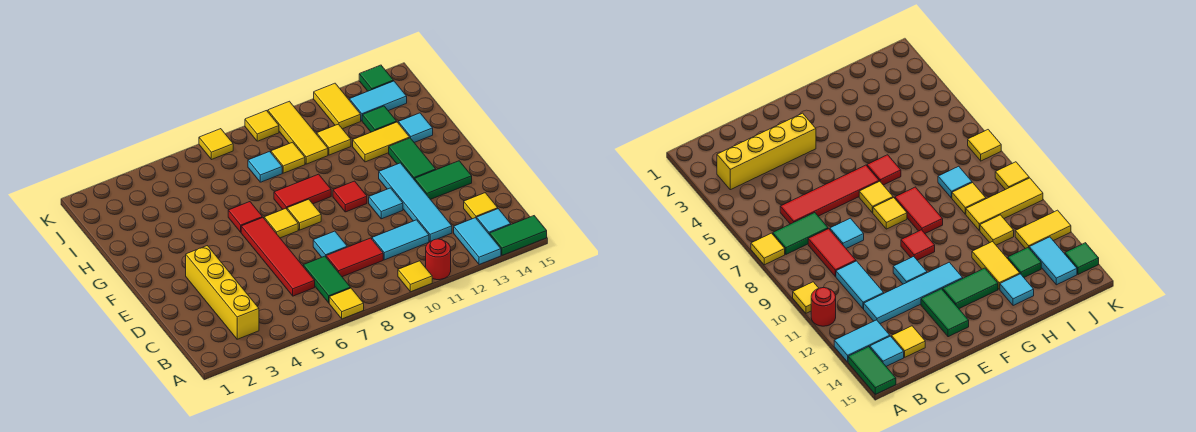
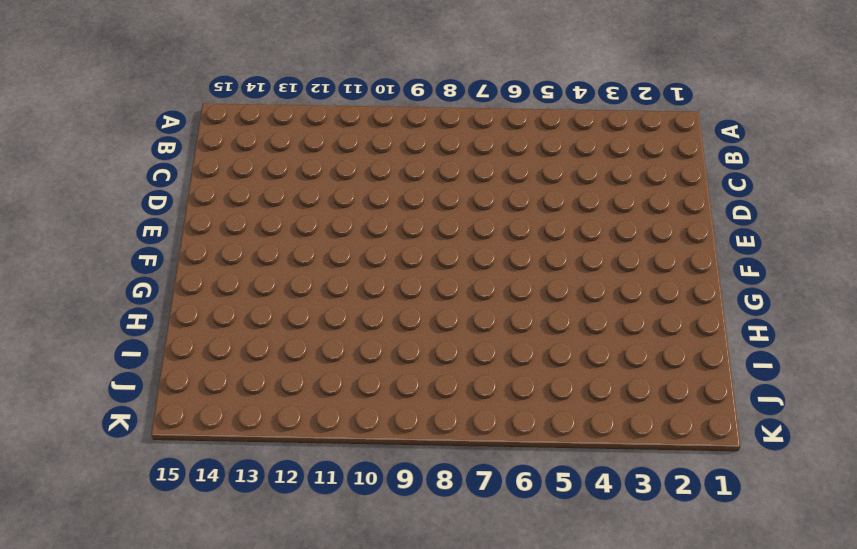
none -> yellow 1x1 tile [329,288,364,319]
none -> yellow 1x1 tile [398,261,432,292]
none -> red 1x1 round brick [426,239,451,280]
none -> cyan 1x2 tile [454,218,501,265]

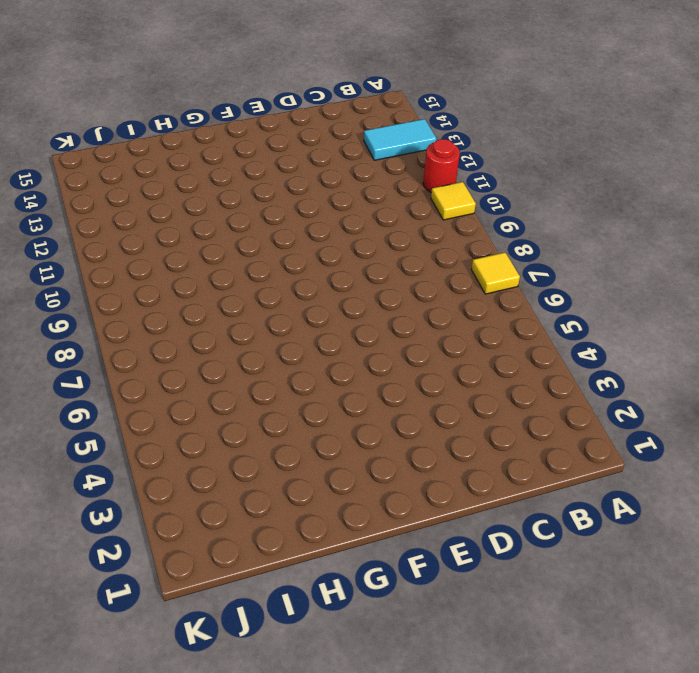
none -> green 1x2 tile [490,216,547,255]
none -> yellow 1x4 brick [186,246,259,339]
none -> green 1x2 tile [303,256,351,303]
none -> cyan 1x1 tile [477,209,511,235]

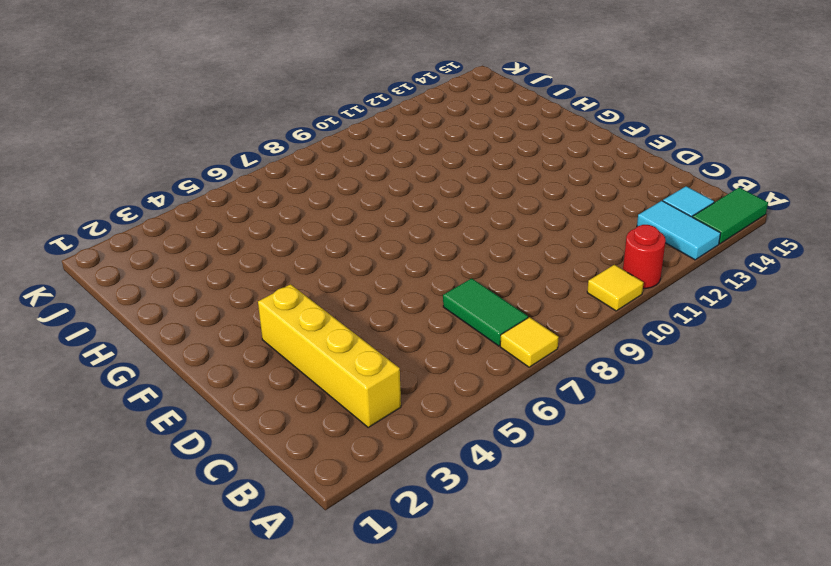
none -> red 1x4 tile [241,217,315,296]
none -> red 1x2 tile [326,238,383,277]
none -> cyan 1x2 tile [372,220,429,260]
none -> cyan 1x4 tile [379,163,452,241]

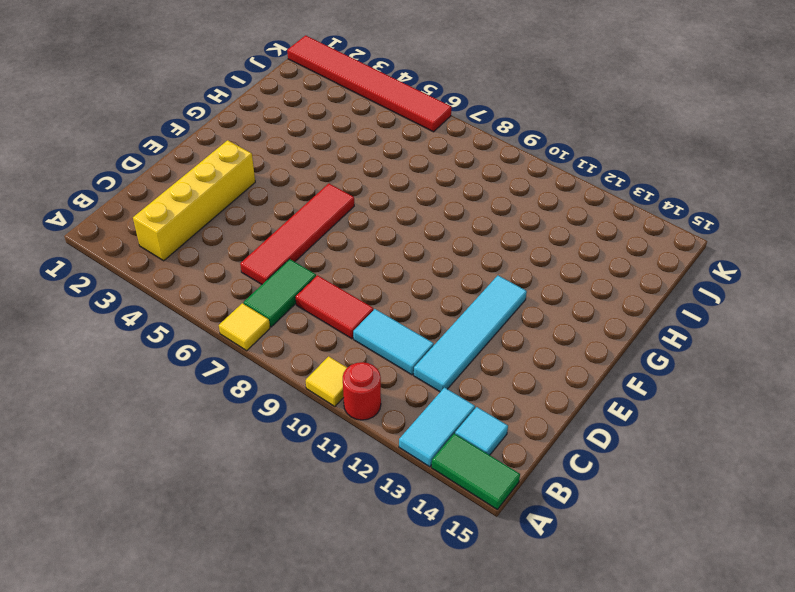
red 1x6 tile [287,35,452,132] -> none
none -> yellow 1x1 tile [464,193,498,219]
none -> cyan 1x1 tile [313,231,347,257]
none -> cyan 1x1 tile [369,188,403,219]
none -> green 1x2 tile [415,161,472,200]

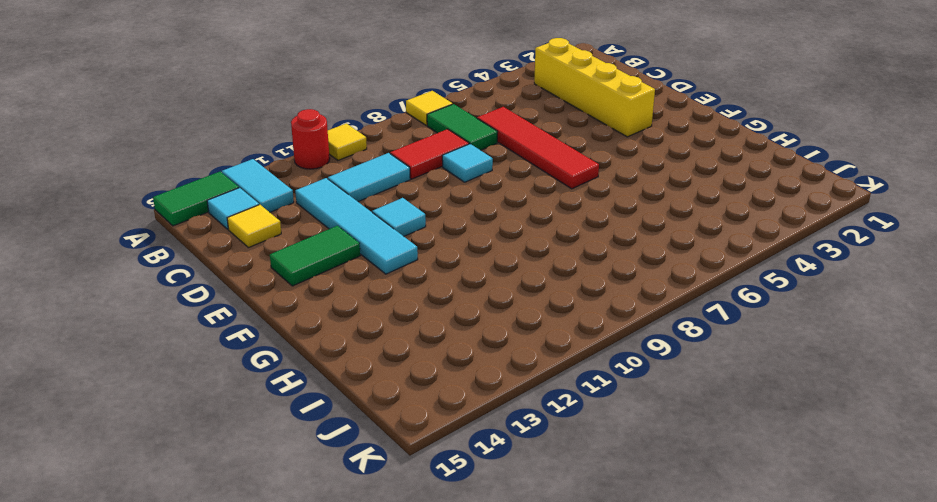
none -> yellow 1x1 tile [264,208,298,238]
none -> yellow 1x1 tile [287,199,321,230]
none -> red 1x1 tile [333,181,367,212]
none -> green 1x2 tile [389,138,436,180]

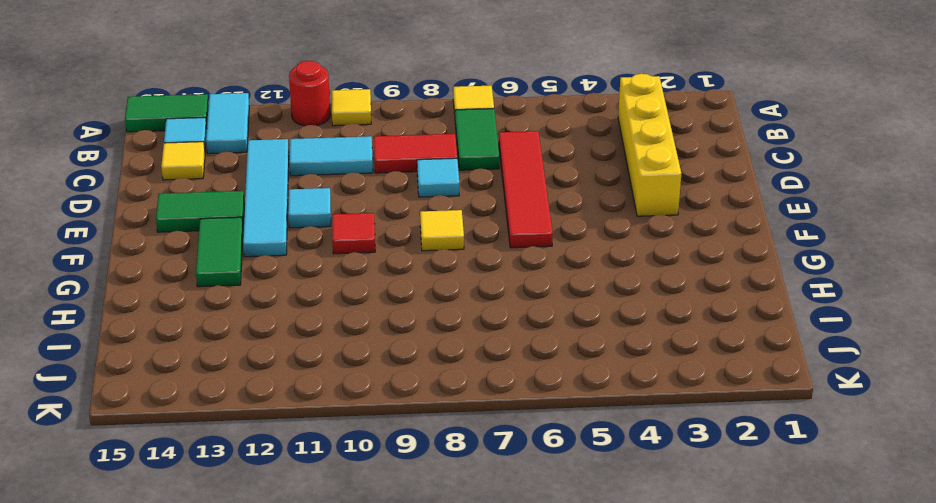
none -> yellow 1x1 tile [264,208,298,238]
none -> red 1x1 tile [228,202,262,232]
none -> red 1x2 tile [274,174,331,210]
none -> yellow 1x2 tile [353,122,410,162]

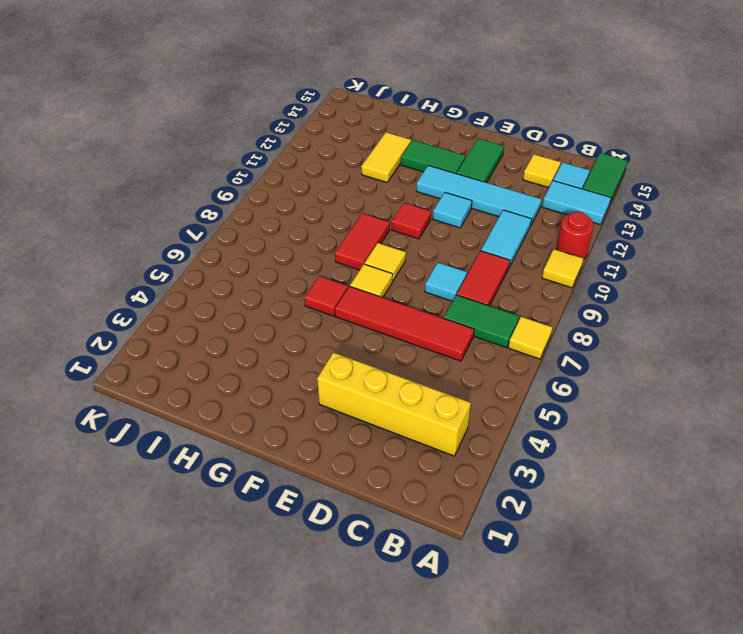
none -> cyan 1x1 tile [398,113,433,143]
none -> cyan 1x1 tile [248,151,282,182]
none -> yellow 1x1 tile [271,142,305,173]
none -> yellow 1x3 tile [268,101,328,164]

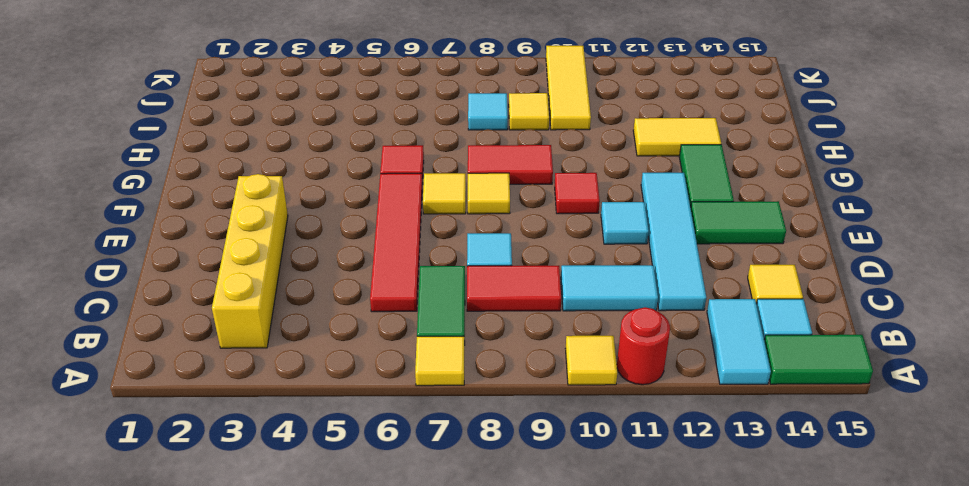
none -> cyan 1x1 tile [398,113,433,143]
none -> yellow 1x1 tile [317,124,351,155]
none -> green 1x1 tile [362,106,397,132]
none -> yellow 1x2 tile [314,83,361,129]

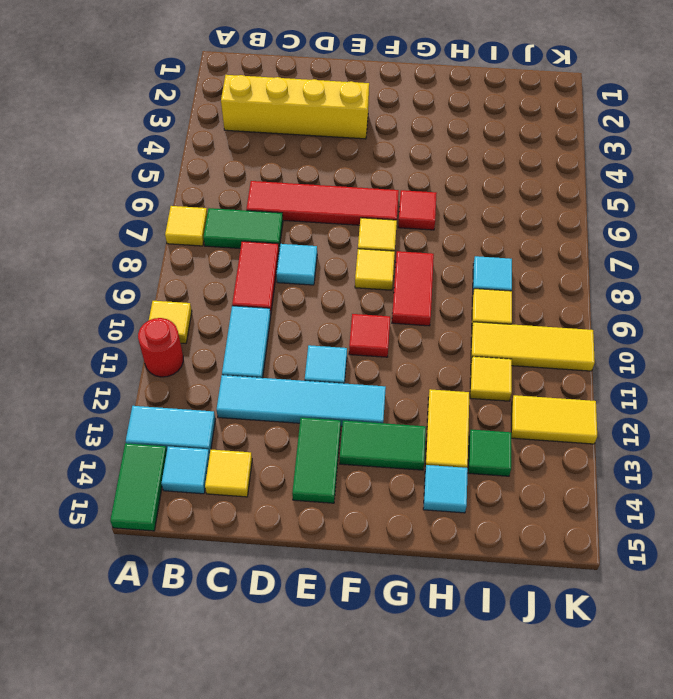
none -> cyan 1x2 tile [349,81,407,121]
none -> yellow 1x1 tile [199,129,233,160]
none -> yellow 1x1 tile [245,111,279,141]
none -> green 1x1 tile [359,65,394,91]

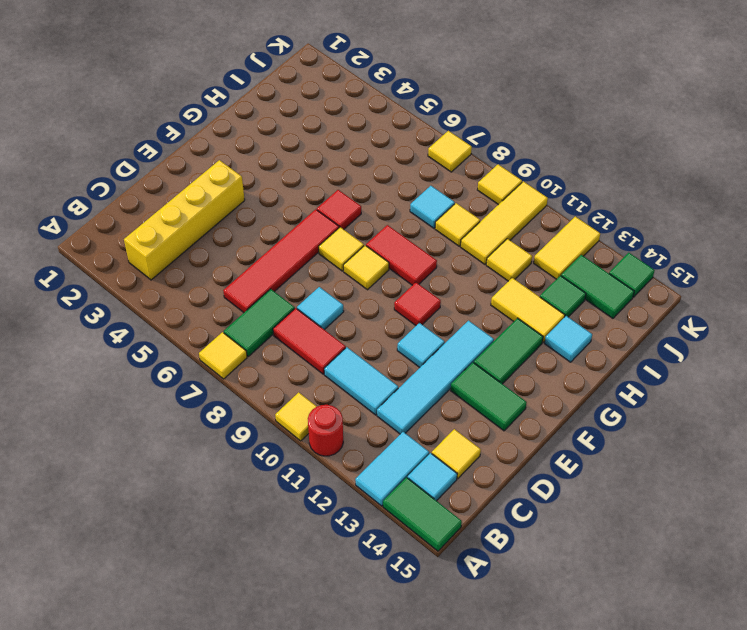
green 1x2 tile [561,255,634,318] -> cyan 1x2 tile [349,81,407,121]

